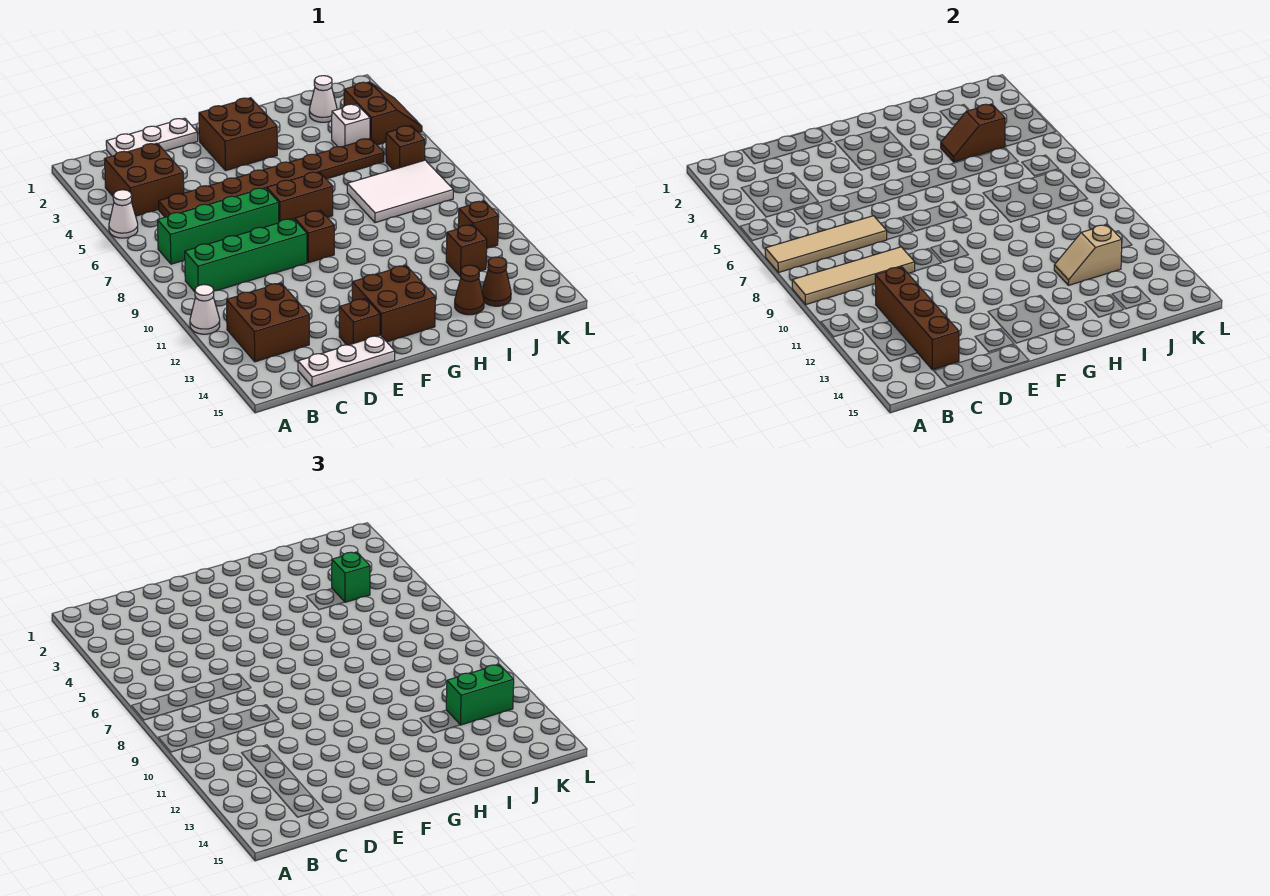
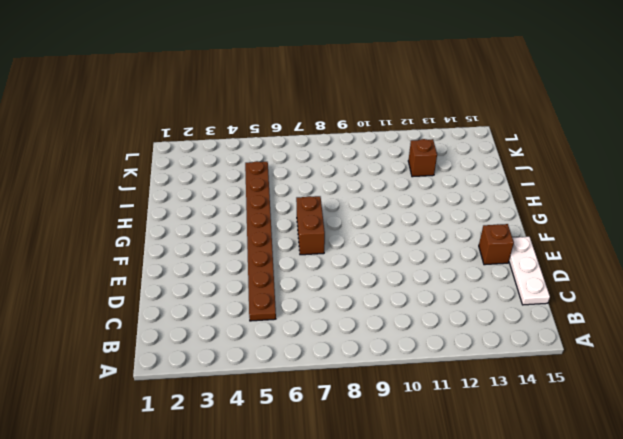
none -> white 1x1 cone [109,190,138,238]
none -> white 1x1 cone [190,285,220,334]
none -> brown 2x2 brick [105,143,184,216]
none -> green 1x4 brick [157,188,279,264]

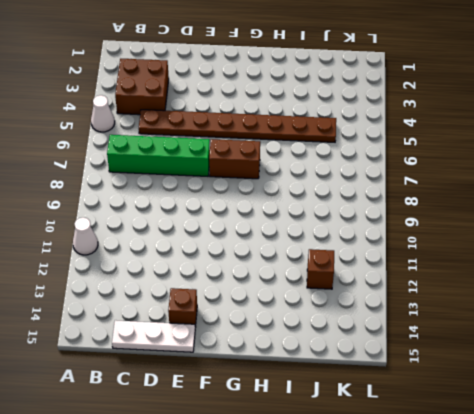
none -> green 1x4 brick [185,219,307,292]
none -> brown 2x2 brick [227,283,309,362]
none -> white 1x3 plate [106,118,198,156]
none -> brown 2x2 brick [199,98,277,171]

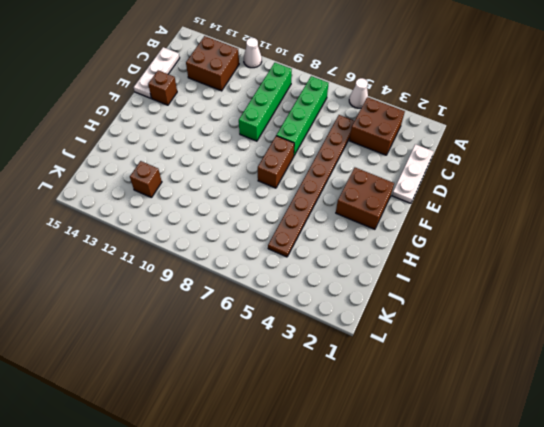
none -> brown 1x1 brick [295,211,334,263]
none -> brown 2x2 brick [352,265,435,342]
none -> white 2x3 tile [347,160,453,223]
none -> brown 1x1 cone [455,265,484,315]

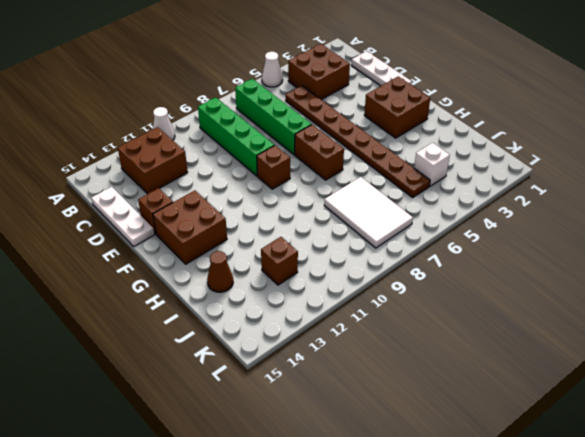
none -> white 1x1 cone [309,76,337,122]
none -> brown 1x1 cone [482,257,511,306]
none -> brown 2x2 slope [344,82,422,145]
none -> brown 1x1 brick [386,126,425,170]

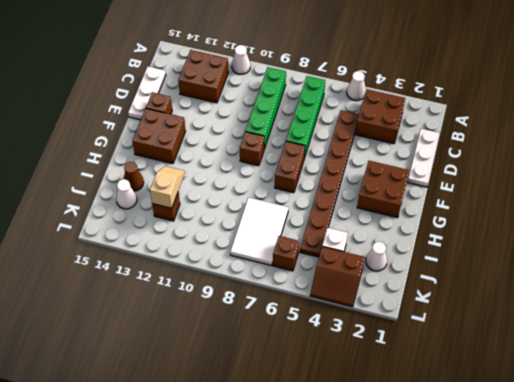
white 1x1 cone [116,179,137,209] -> brown 1x1 cone [482,257,511,306]
none -> brown 1x1 brick [458,201,499,248]
none -> tan 1x4 tile [765,216,887,272]
none -> tan 1x4 tile [792,247,915,304]
none -> brown 1x4 brick [875,267,959,370]

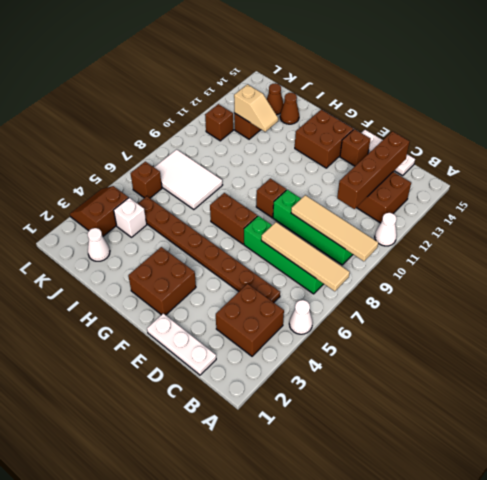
none -> brown 1x2 slope [941,104,1005,162]
none -> green 1x1 brick [332,552,370,602]
none -> green 1x2 brick [446,665,514,725]

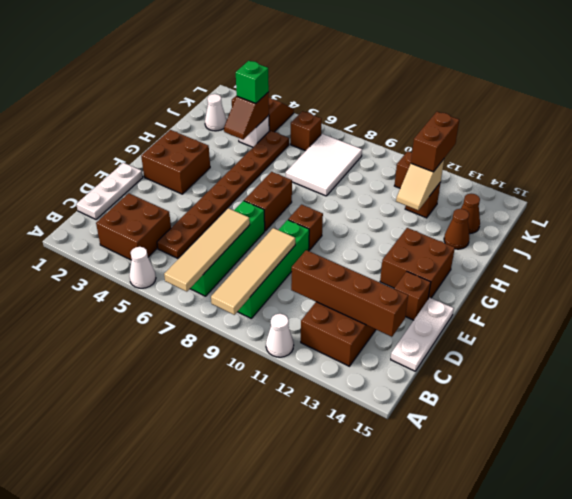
brown 1x2 brick [411,112,459,172] -> green 1x2 brick [446,665,514,725]

